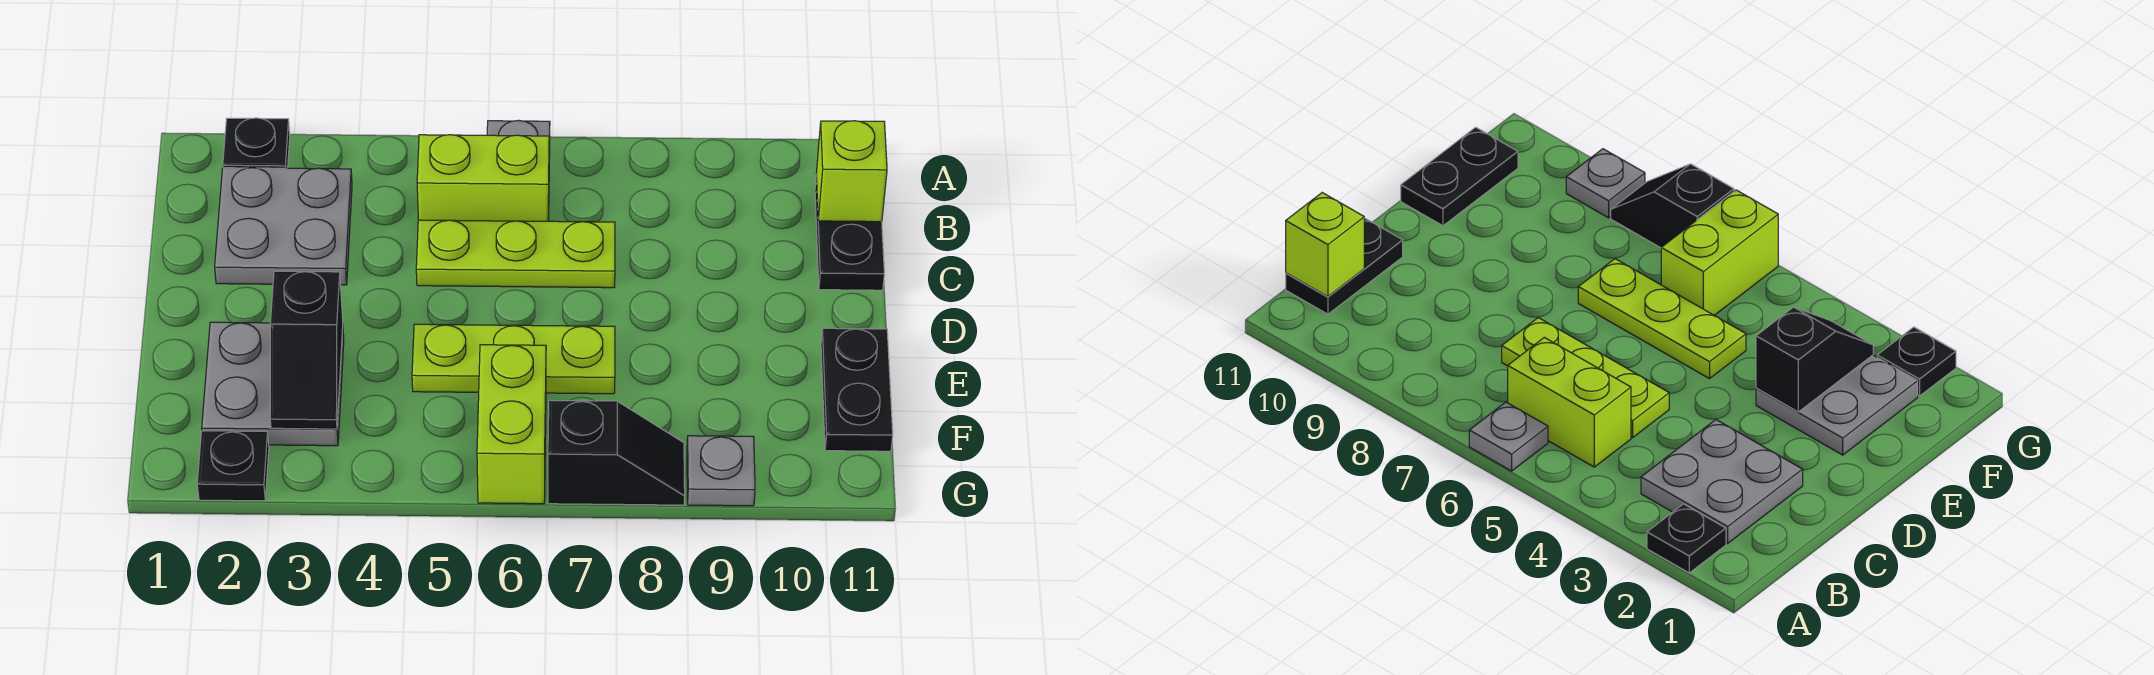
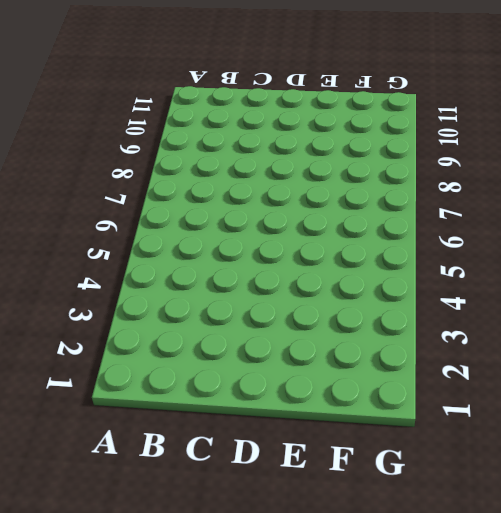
none -> black 1x1 plate [223,118,290,168]
none -> grey 1x1 plate [487,120,550,158]
none -> grey 2x2 plate [215,168,352,285]

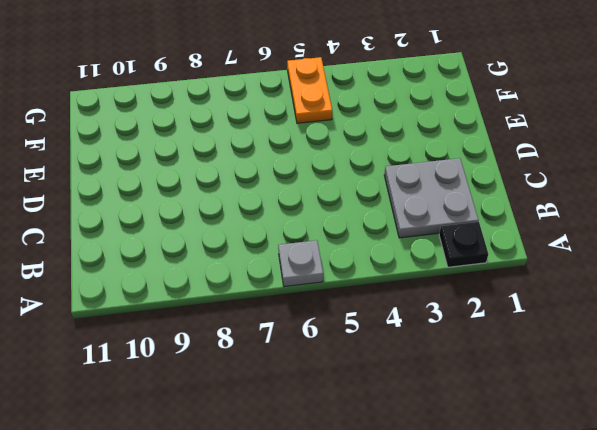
orange 1x2 plate [287,57,332,123] -> none
none -> lime 1x2 brick [417,135,549,221]
none -> black 1x2 plate [815,174,884,290]
none -> lime 1x3 plate [416,220,615,288]

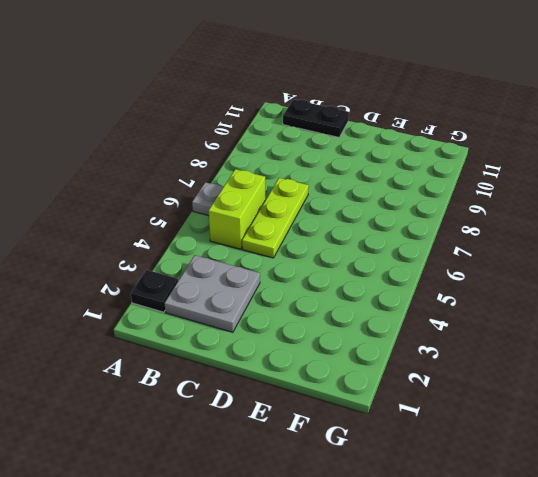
none -> grey 2x2 plate [202,322,344,446]
none -> lime 1x3 plate [412,324,615,394]
none -> black 1x2 plate [821,328,893,451]

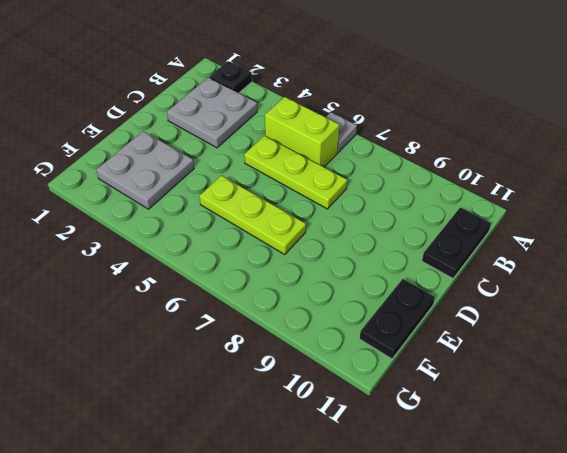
none -> lime 1x2 brick [477,345,546,504]
none -> black 1x1 plate [197,431,269,501]
none -> black 1x2 slope [548,400,685,505]

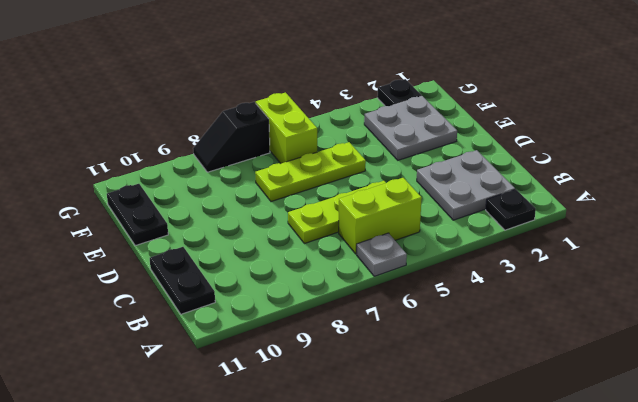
none -> grey 1x1 plate [687,436,755,506]
none -> lime 1x1 brick [816,121,887,222]
none -> black 1x2 slope [270,271,343,429]

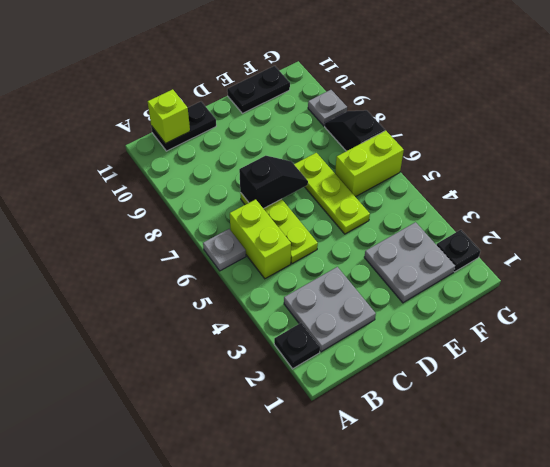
black 1x2 slope [239,156,308,209] -> black 1x2 slope moved to [270,271,343,429]

